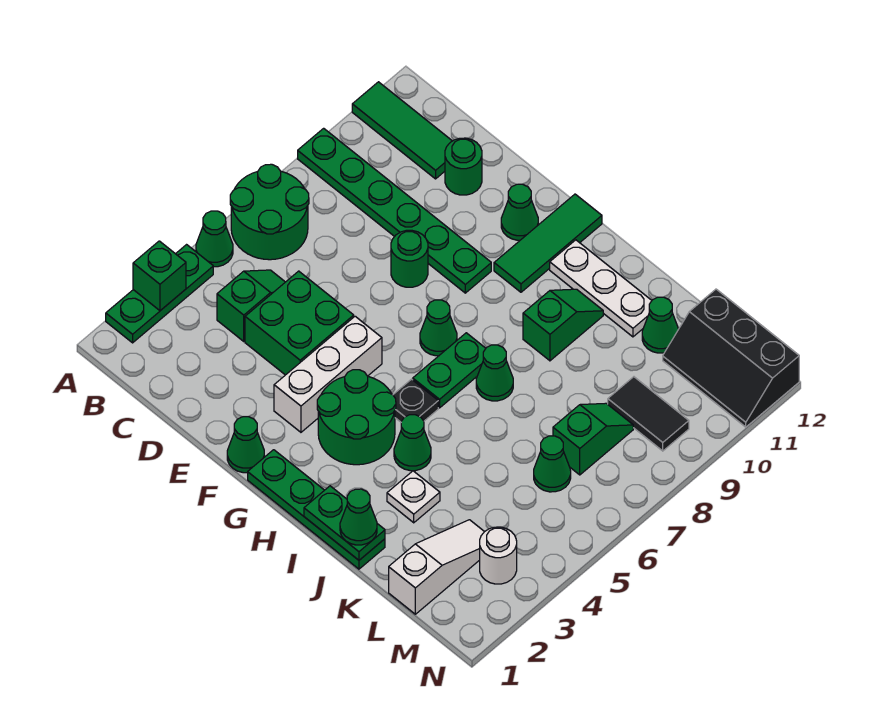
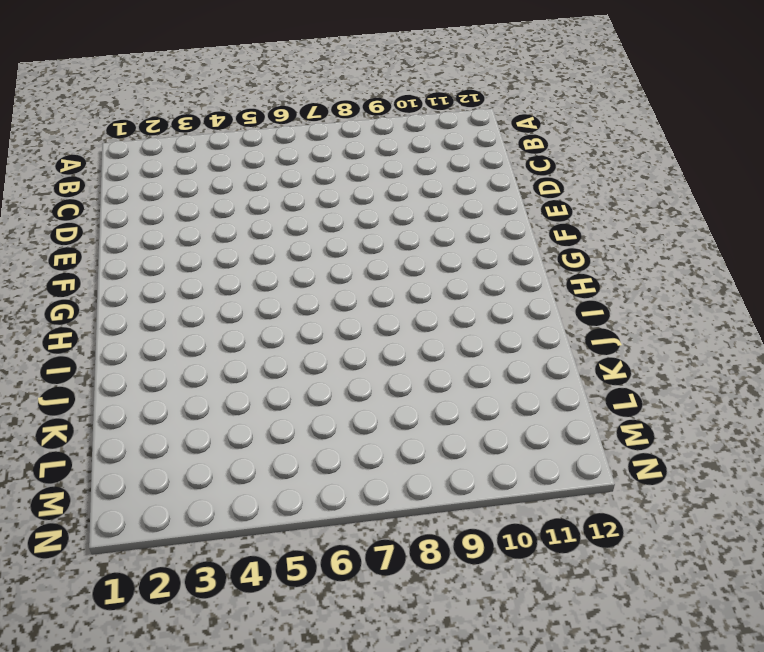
none -> green 1x3 plate [106,245,213,343]
none -> green 1x1 cone [196,211,233,267]
none -> green 2x2 round brick [230,164,309,260]
none -> green 1x6 plate [298,128,491,293]

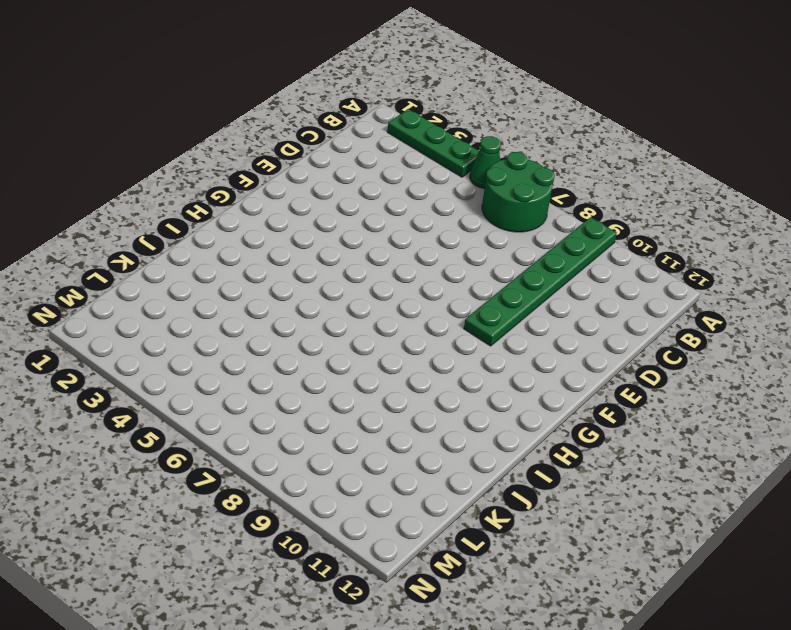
none -> green 1x3 tile [352,82,452,179]
none -> green 1x2 slope [217,270,285,341]
none -> green 2x2 brick [245,271,354,375]
none -> green 1x1 round brick [445,138,482,195]

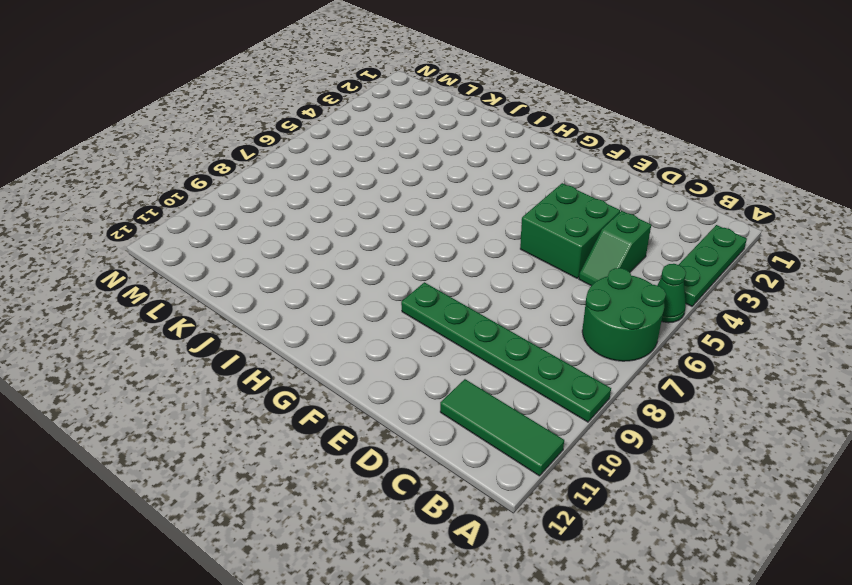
none -> green 1x1 round brick [445,138,482,195]
none -> green 1x1 round brick [391,230,428,287]
none -> green 1x1 cone [227,417,264,473]
none -> white 1x3 brick [274,316,382,432]

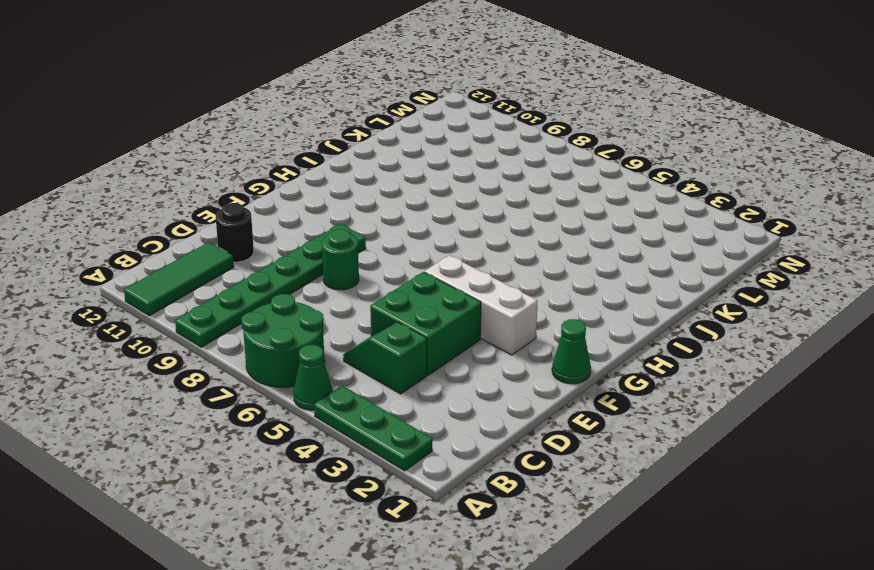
black 1x1 round brick [216,203,254,262] -> green 1x1 round brick [445,138,482,195]
none -> green 1x1 cone [501,184,538,240]
none -> green 1x4 plate [248,450,385,569]
none -> green 2x2 round brick [317,370,396,465]
none -> green 1x1 cone [420,300,457,356]

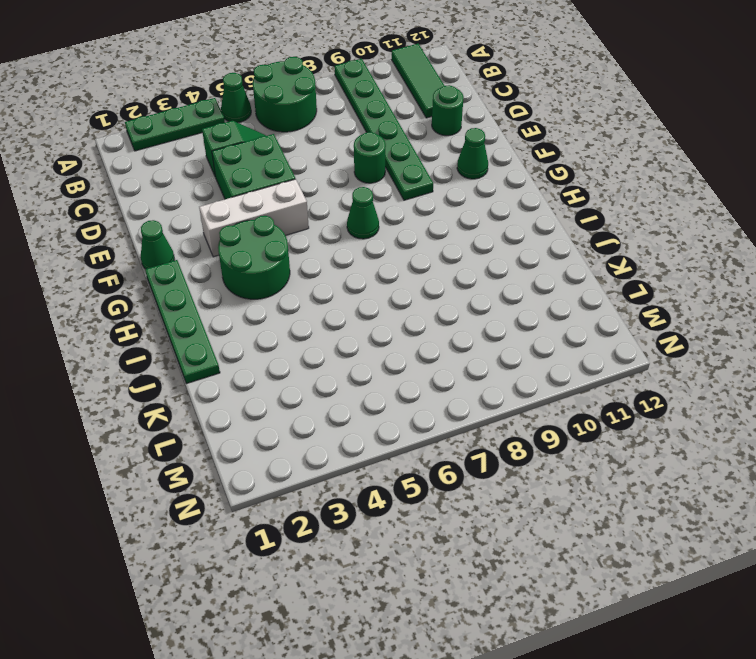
none -> green 1x3 tile [494,194,602,292]
none -> black 1x1 plate [393,379,438,422]
none -> green 1x2 plate [413,333,486,408]
none -> white 1x3 plate [550,240,652,337]

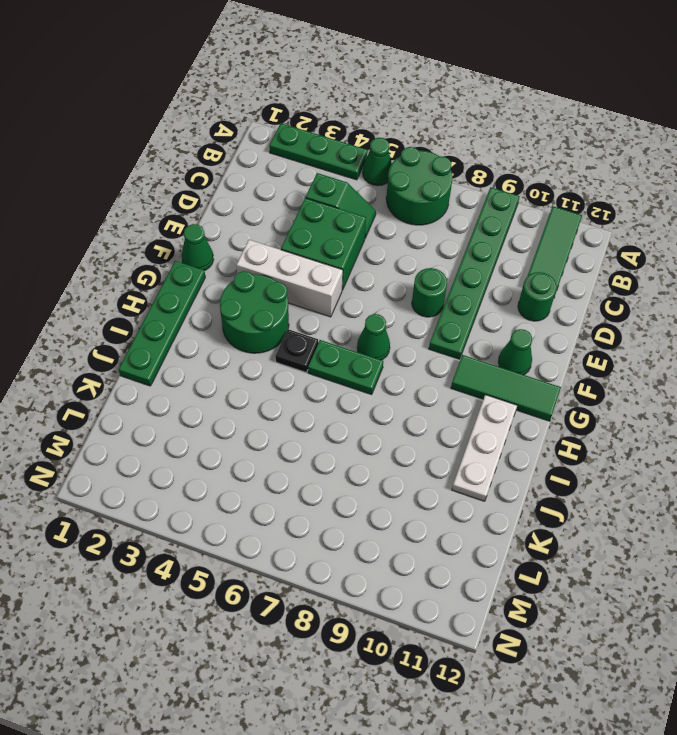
none -> green 1x1 cone [394,415,431,471]
none -> green 1x1 cone [476,345,513,401]
none -> green 1x2 slope [523,289,603,361]
none -> white 1x1 plate [387,471,440,523]

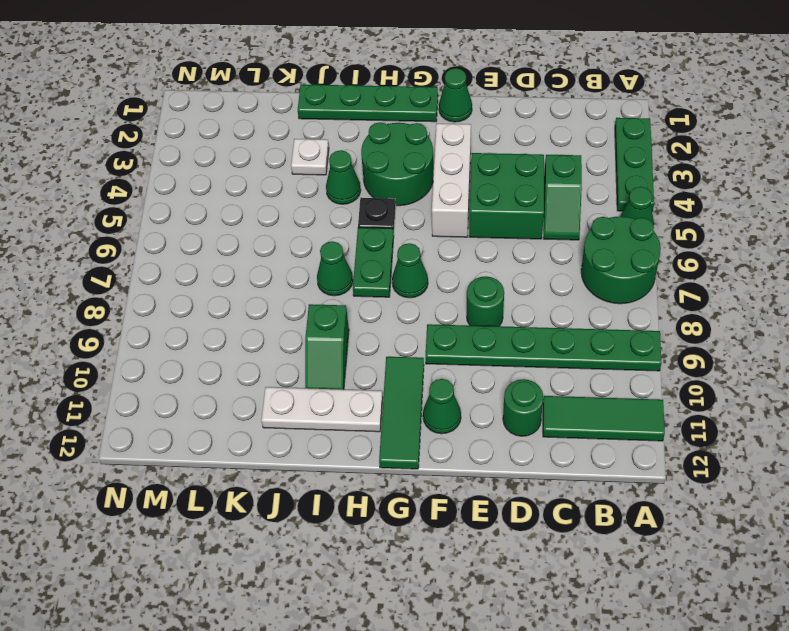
none -> green 1x1 cone [642,297,678,353]
none -> white 1x3 slope [389,520,484,614]
none -> green 1x1 cone [534,436,571,492]
none -> green 1x2 slope [553,403,633,475]

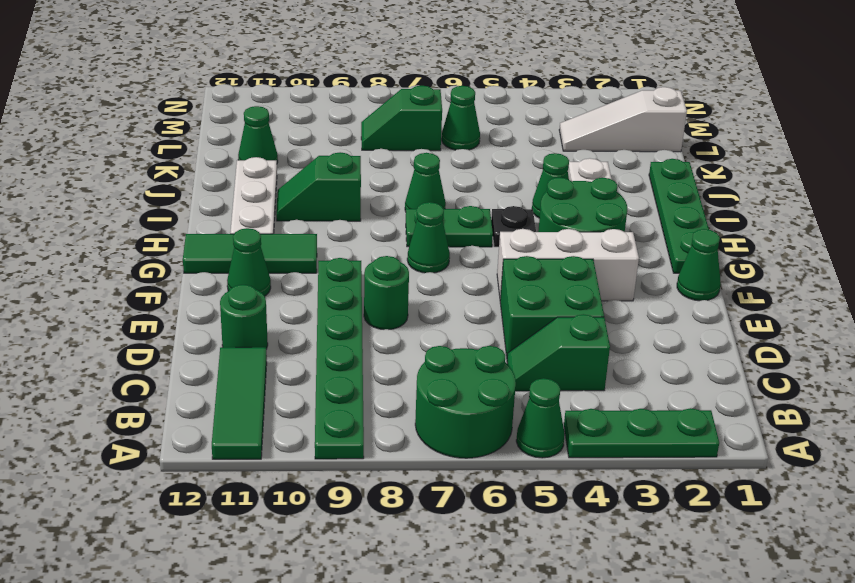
none -> black 1x2 tile [608,377,689,451]
none -> black 2x3 slope [663,289,799,427]
none -> white 1x1 round brick [480,527,517,584]
none -> green 1x1 brick [133,241,186,311]

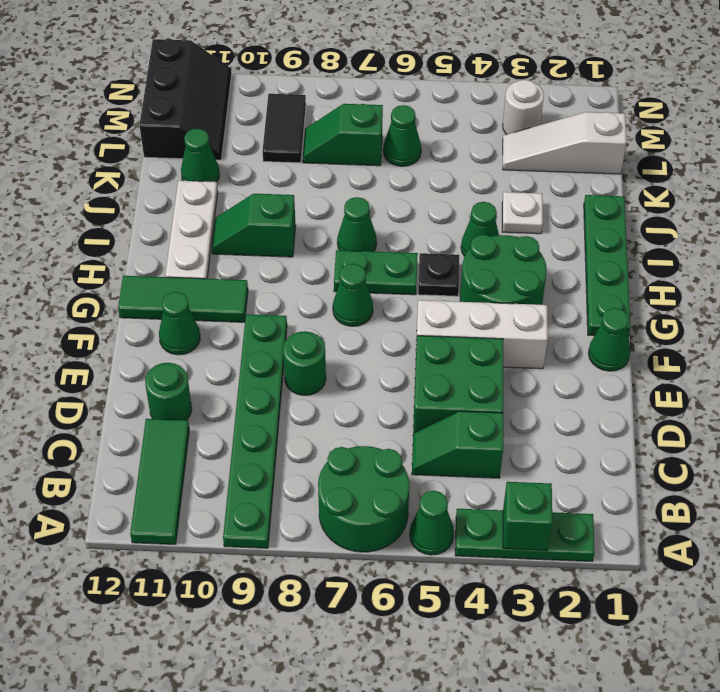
none -> green 1x2 plate [304,486,385,560]
none -> green 1x1 cone [340,489,377,545]

